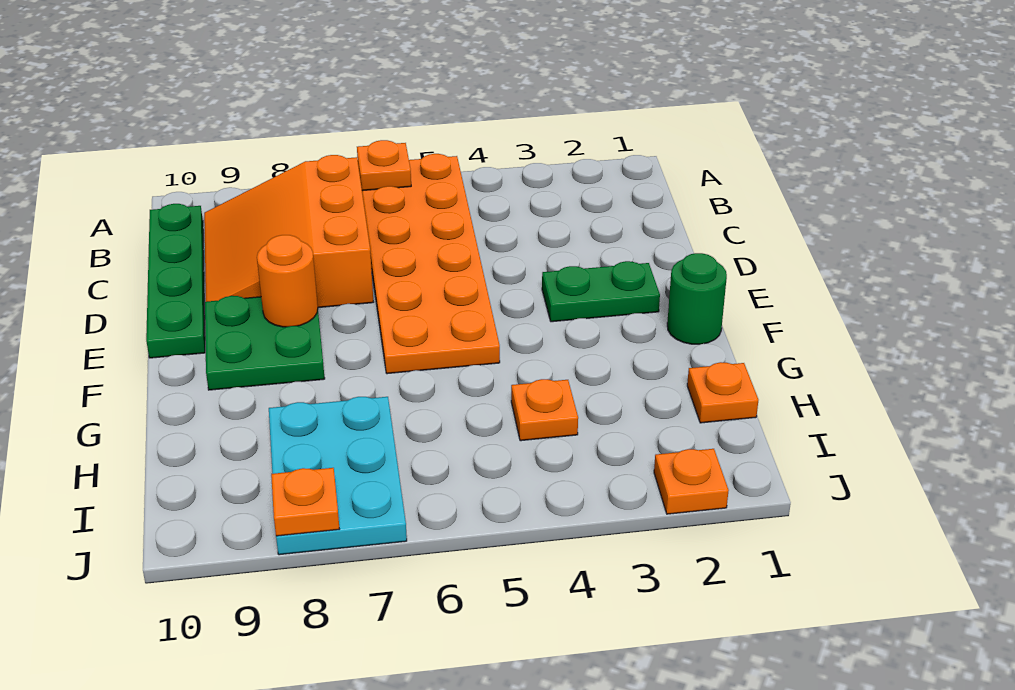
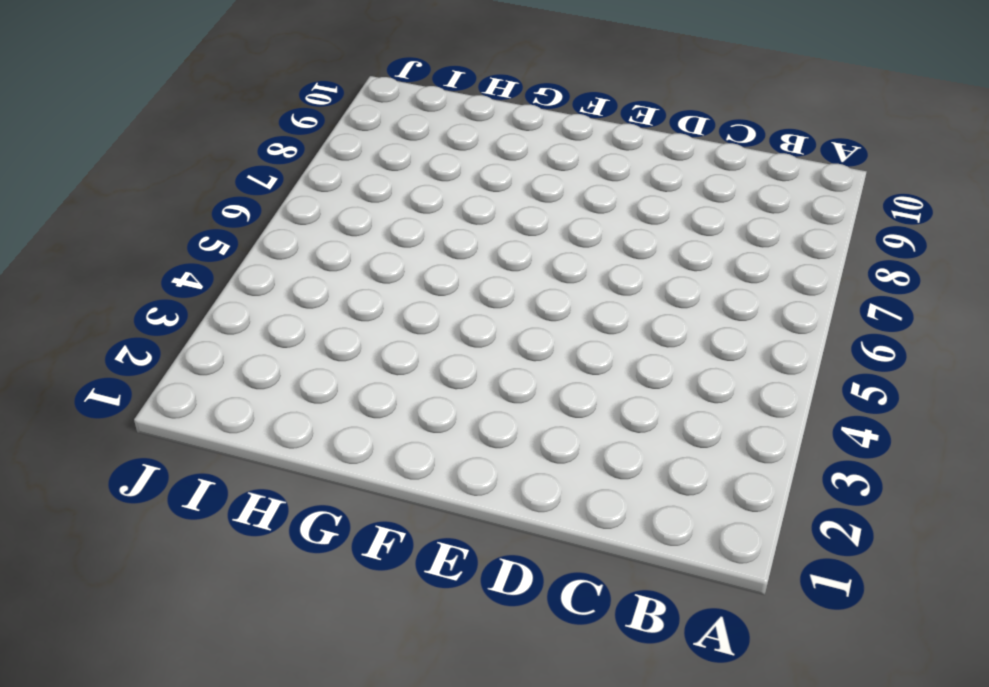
none -> orange 2x6 plate [362,154,500,374]
none -> orange 3x3 slope [204,155,373,308]
none -> green 1x4 plate [146,204,205,358]

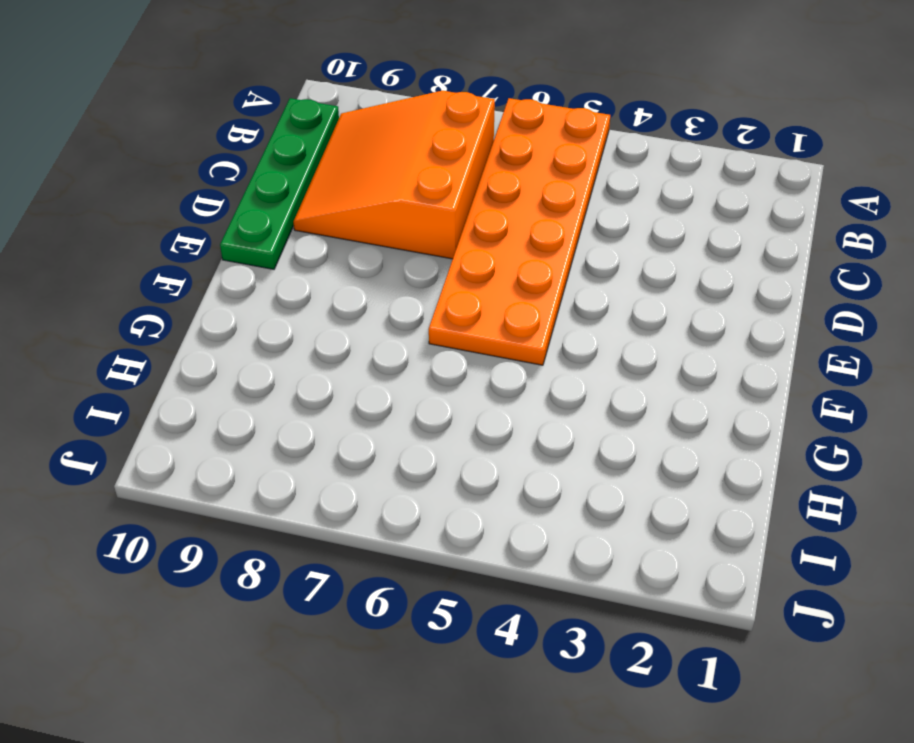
none -> green 1x2 plate [542,261,660,322]
none -> green 2x2 plate [205,296,325,390]
none -> green 1x1 round brick [667,253,727,344]

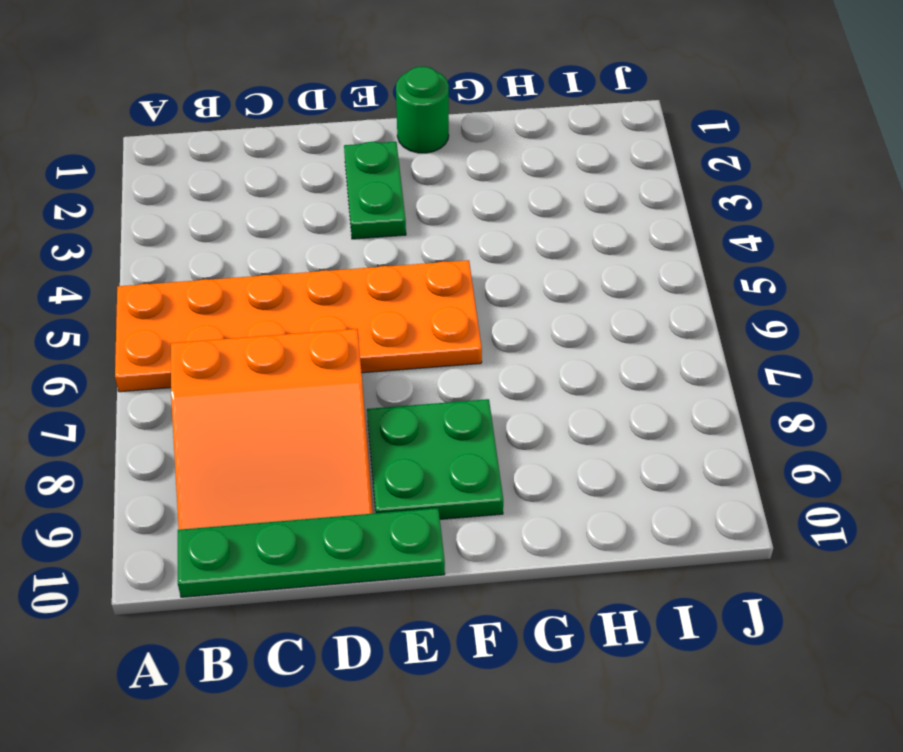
none -> orange 1x1 plate [687,362,758,423]
none -> orange 1x1 plate [511,379,578,441]
none -> cyan 2x3 plate [269,397,407,555]

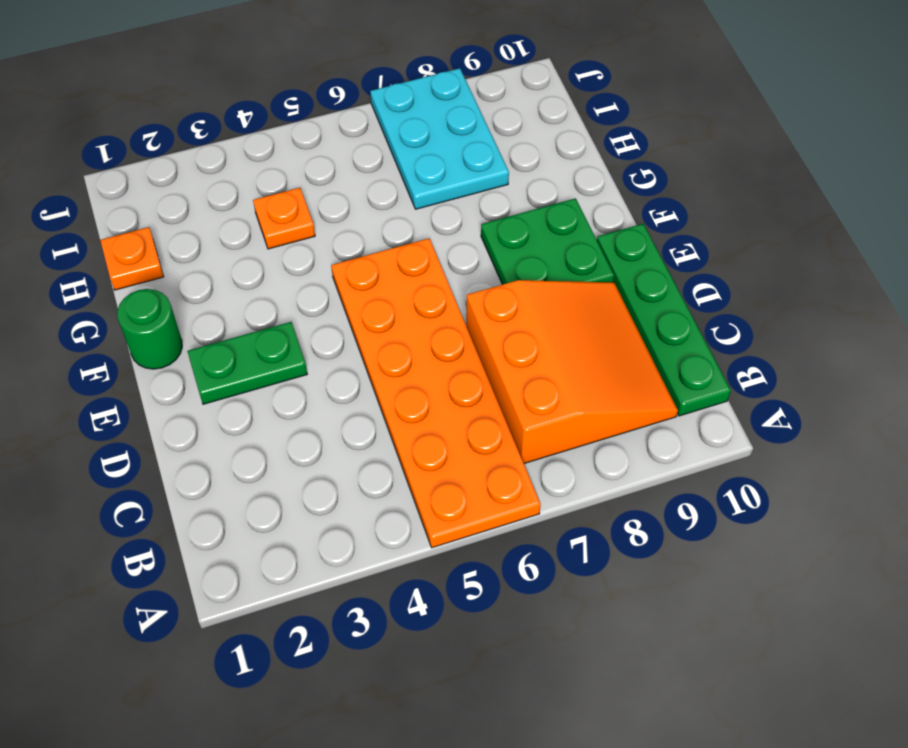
none -> orange 1x1 plate [654,449,729,514]
none -> orange 1x1 plate [357,140,411,191]
none -> orange 1x1 round brick [257,235,318,327]

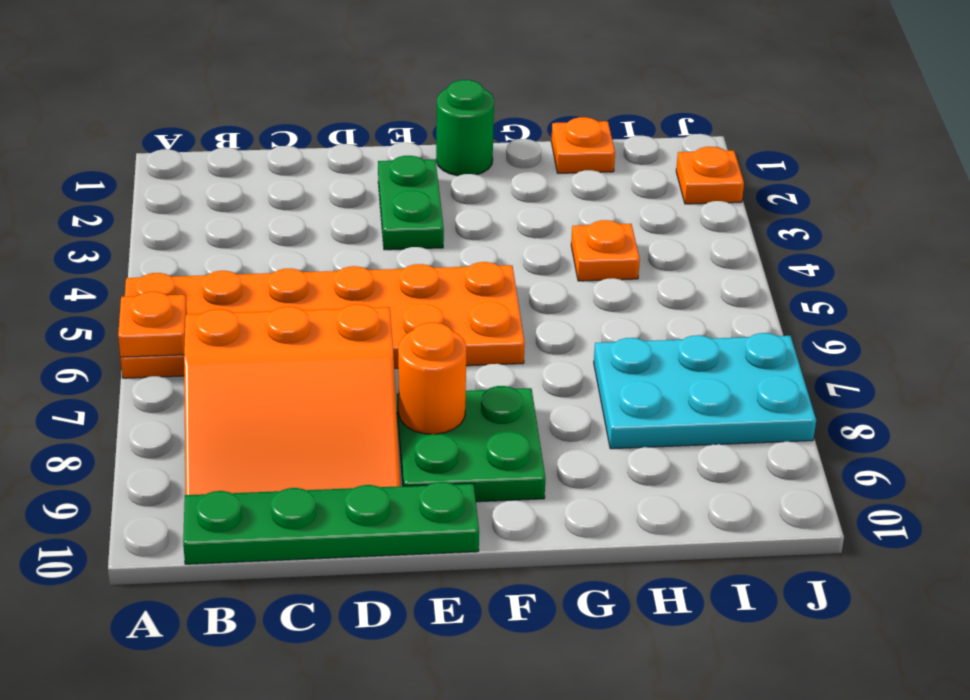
none -> orange 1x1 plate [271,468,339,536]

